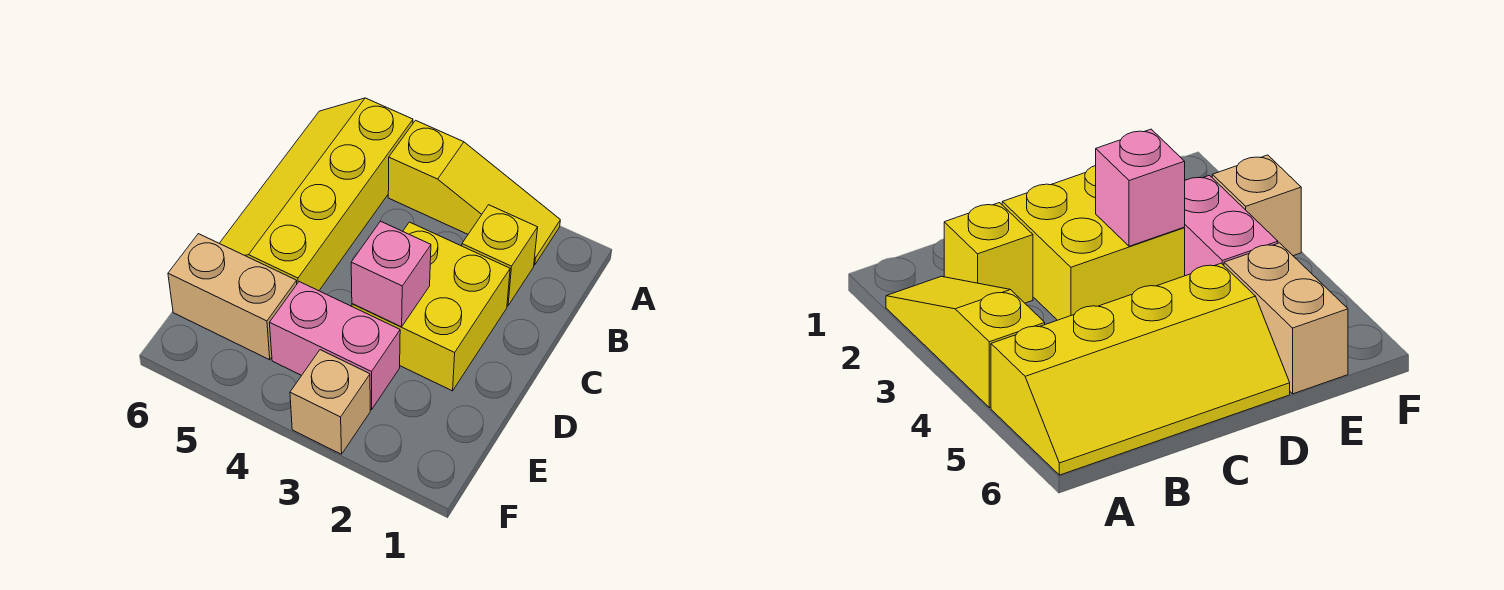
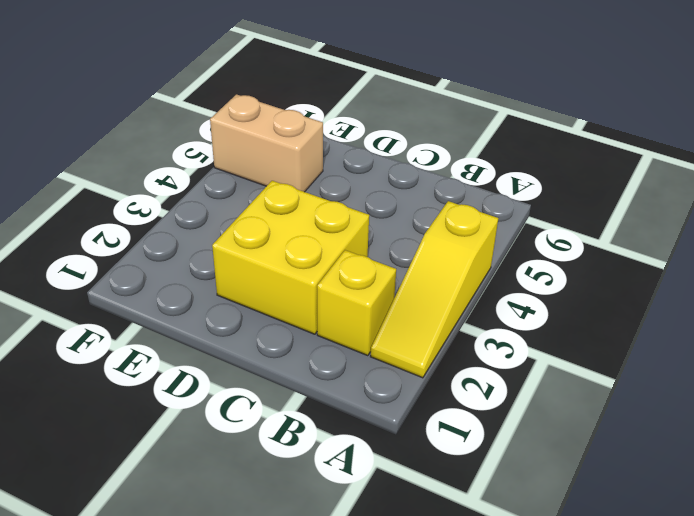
tan 1x2 brick [210,94,323,192] -> tan 1x2 brick turned to [168,234,297,360]
none -> yellow 2x4 slope [219,98,413,291]
none -> pink 1x2 brick [270,282,400,410]

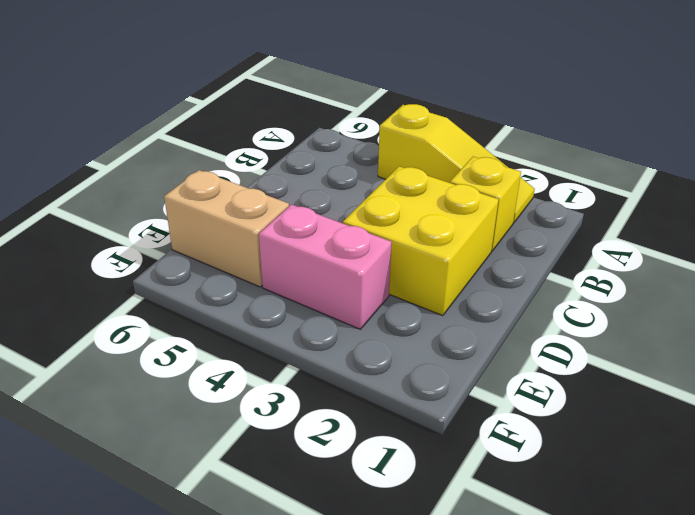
none -> yellow 2x4 slope [219,98,413,291]
none -> tan 1x1 brick [290,350,370,454]

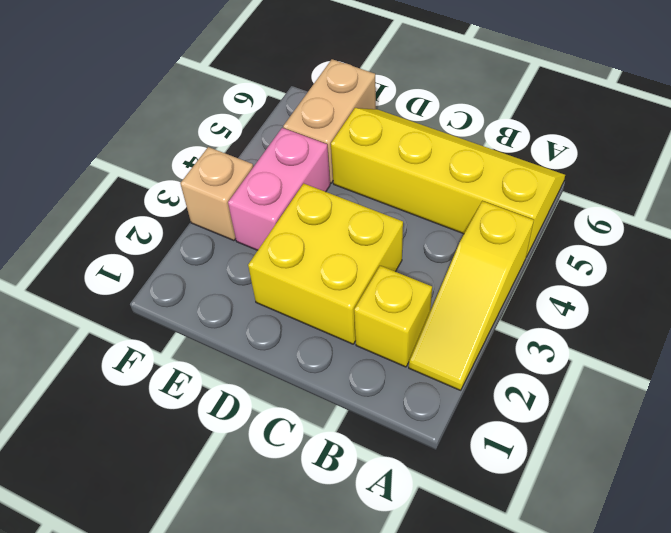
none -> pink 1x1 brick [351,221,431,327]

